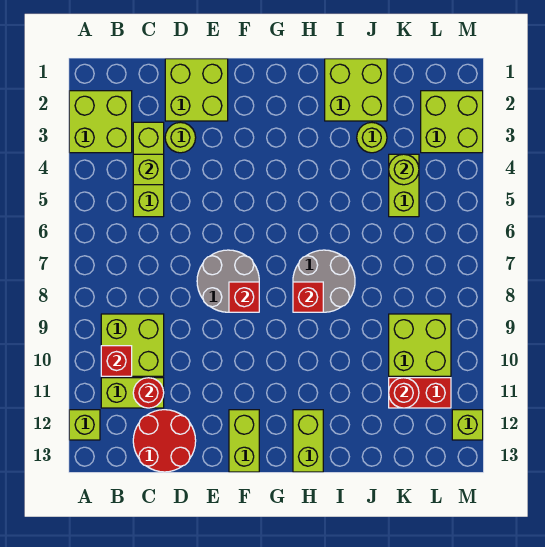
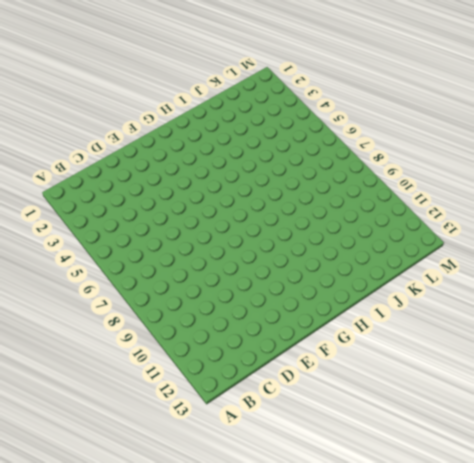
none -> lime 2x2 brick [69,91,132,153]
none -> lime 1x1 brick [69,410,100,440]
none -> lime 2x2 brick [101,314,164,376]

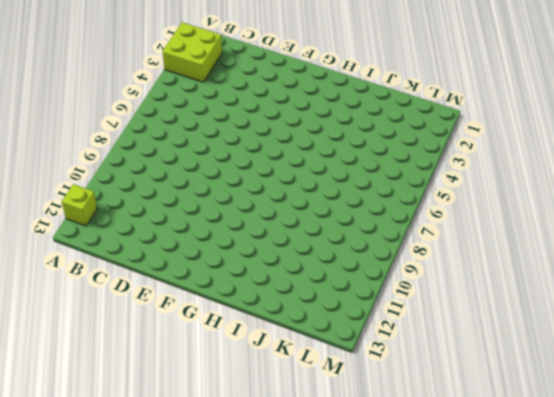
none -> lime 2x2 brick [101,314,164,376]
none -> lime 1x2 brick [101,378,164,408]
none -> lime 1x3 brick [133,122,164,217]

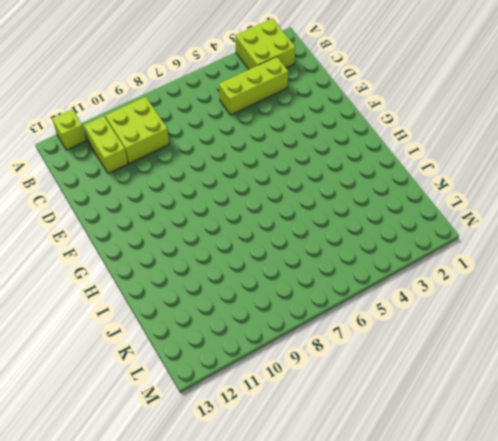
none -> red 2x2 round brick [133,410,196,472]
none -> lime 2x2 brick [165,59,228,121]
none -> lime 1x1 round brick [165,122,196,153]

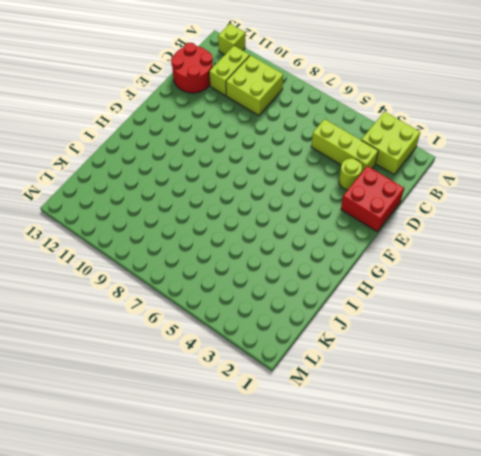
red 2x2 brick [341,166,404,232] -> lime 2x2 brick [165,59,228,121]
none -> grey 2x2 round brick [197,250,259,312]
none -> lime 1x2 brick [229,410,259,472]
none -> grey 2x2 round brick [293,250,355,312]

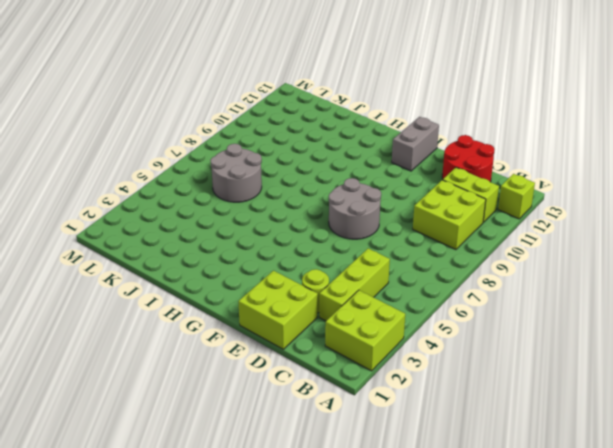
grey 1x2 brick [392,117,439,171] -> lime 1x2 brick [229,410,259,472]
grey 2x2 round brick [210,144,262,202] -> grey 2x2 round brick moved to [293,250,355,312]
none -> lime 1x2 brick [293,410,323,472]
none -> lime 2x2 brick [325,59,387,121]
none -> lime 1x1 round brick [357,123,387,153]

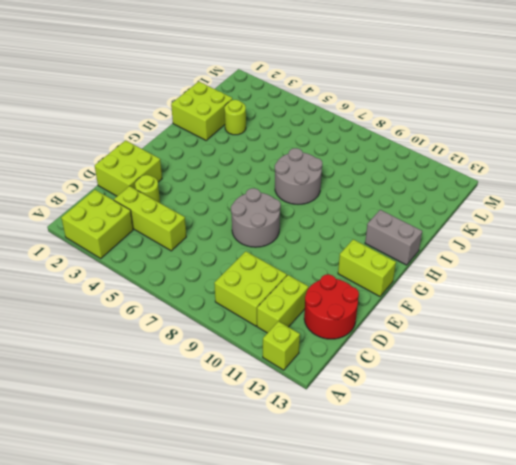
grey 1x2 brick [365,210,422,265] -> lime 1x2 brick [293,410,323,472]
none -> lime 1x2 brick [389,154,419,217]
none -> lime 2x2 brick [389,314,451,376]
none -> red 1x2 brick [389,378,451,408]

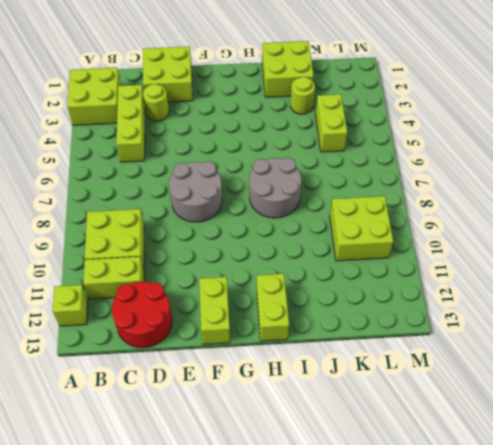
none -> red 1x2 brick [389,378,451,408]
none -> lime 2x2 brick [421,91,483,153]
none -> lime 1x1 brick [452,410,483,440]

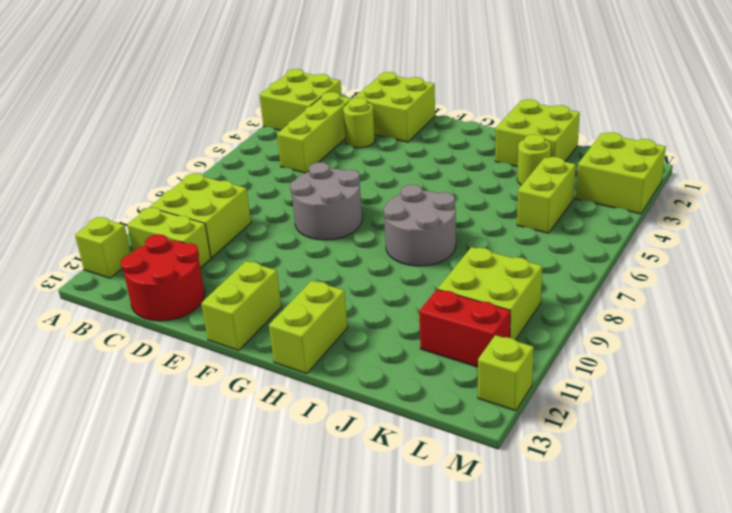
none -> red 1x1 brick [101,346,132,376]
none -> lime 1x1 brick [133,154,164,185]
none -> red 1x1 round brick [133,378,164,408]

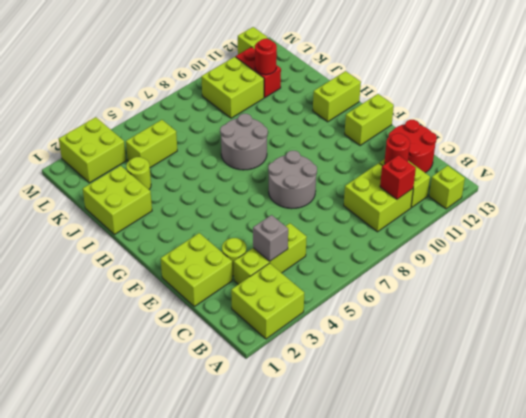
grey 1x1 brick [253,215,288,261] -> lime 1x1 brick [133,154,164,185]
none -> red 1x1 brick [229,282,259,312]
none -> red 1x1 brick [293,282,323,312]
none -> lime 1x1 round brick [389,154,419,185]

